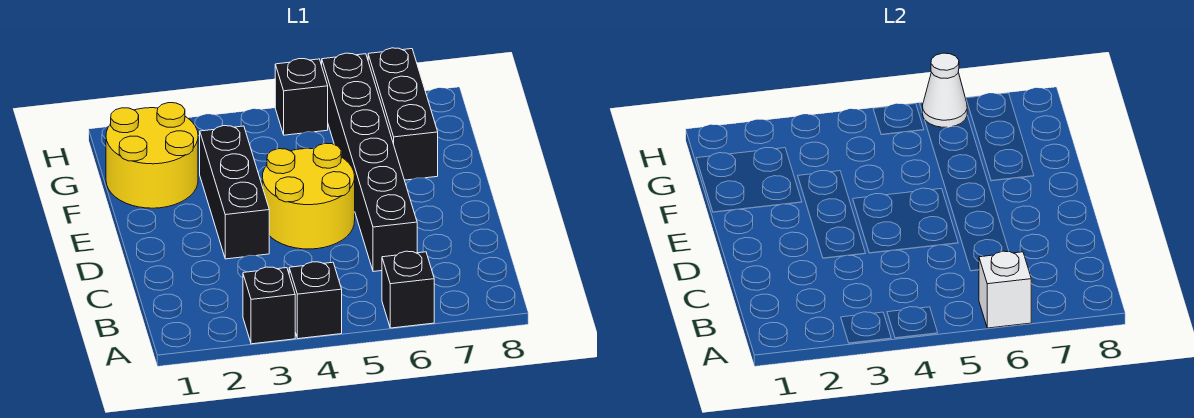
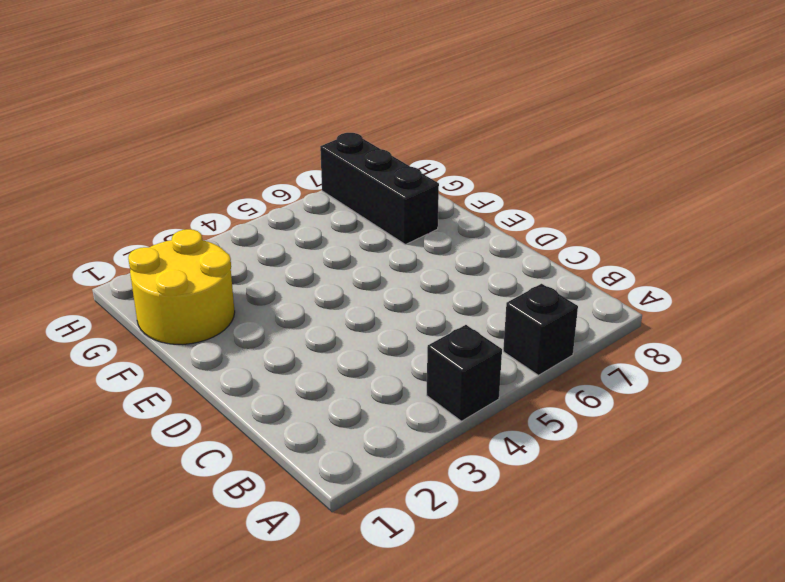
none -> black 1x1 brick [243,267,295,344]
none -> black 1x6 brick [322,53,417,272]

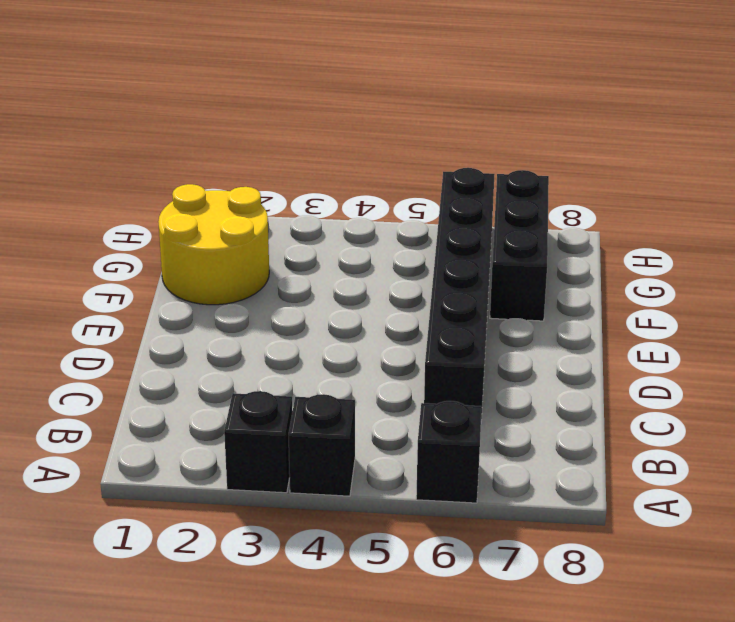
none -> black 1x3 brick [200,126,269,259]
none -> yellow 2x2 round brick [262,143,355,249]

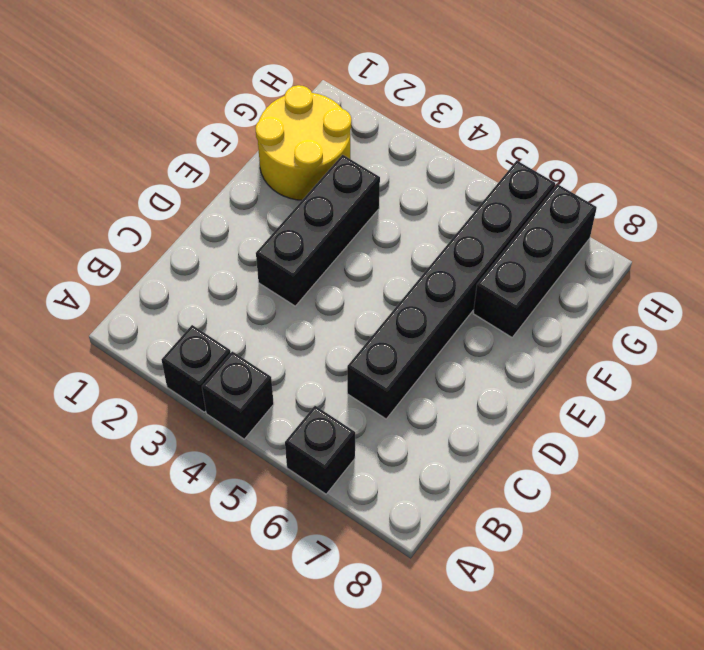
none -> yellow 2x2 round brick [262,143,355,249]
none -> black 1x1 brick [275,59,328,135]

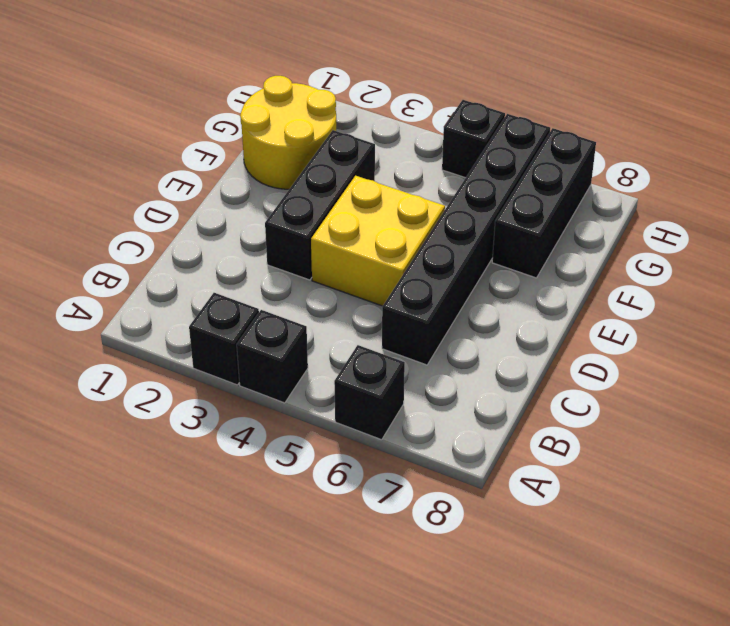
yellow 2x2 brick [311,176,445,306] -> yellow 2x2 round brick [262,143,355,249]
none -> white 1x1 brick [979,251,1031,328]
none -> white 1x1 cone [922,53,967,127]

